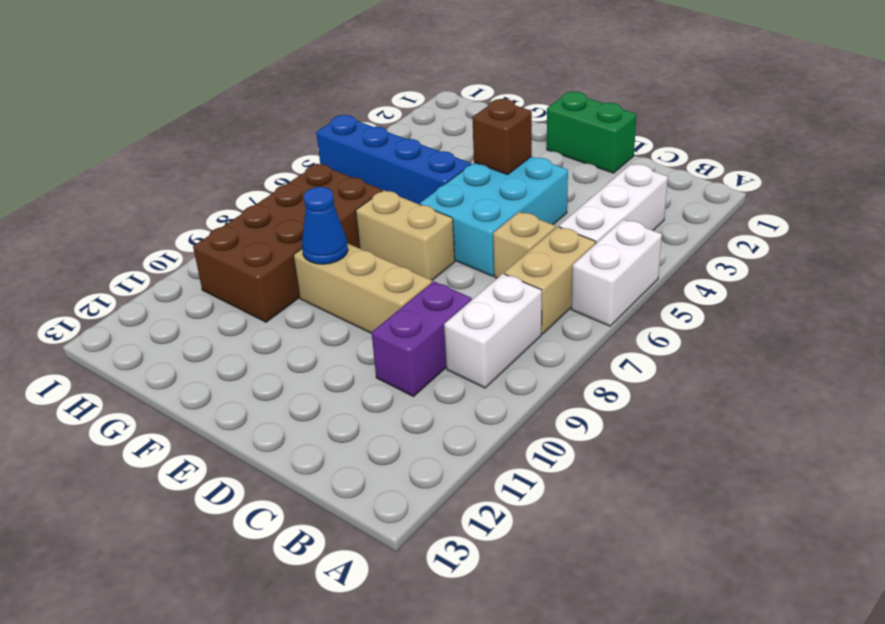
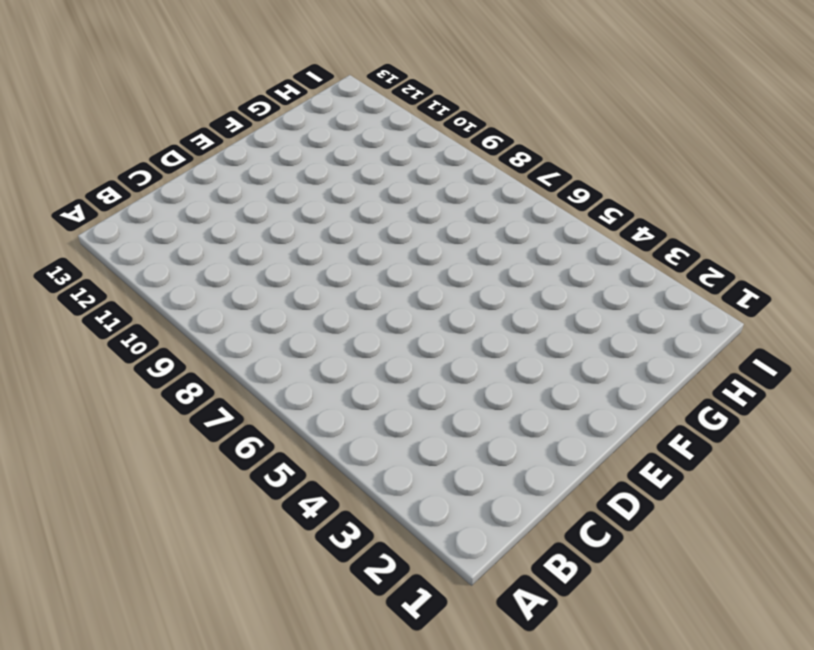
none -> white 1x2 brick [571,220,662,326]
none -> white 1x3 brick [559,164,668,243]
none -> tan 1x2 brick [504,227,596,334]

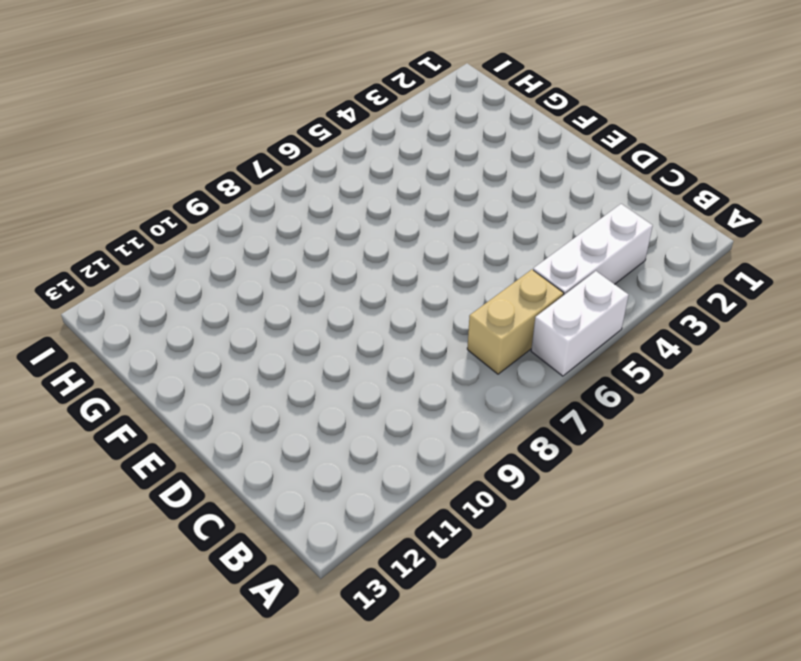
none -> white 1x2 brick [444,274,542,388]
none -> tan 1x1 brick [493,212,556,278]
none -> purple 1x2 brick [372,282,472,396]

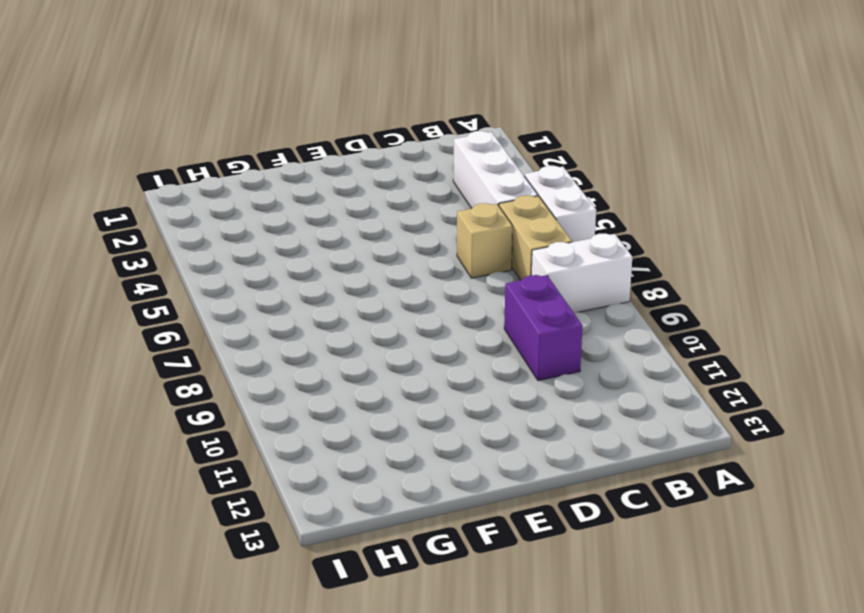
white 1x2 brick [531,233,632,313] -> white 1x2 brick turned to [444,274,542,388]
none -> green 1x2 brick [547,92,637,173]
none -> cyan 2x3 brick [420,157,568,276]
none -> tan 1x3 brick [294,243,432,333]

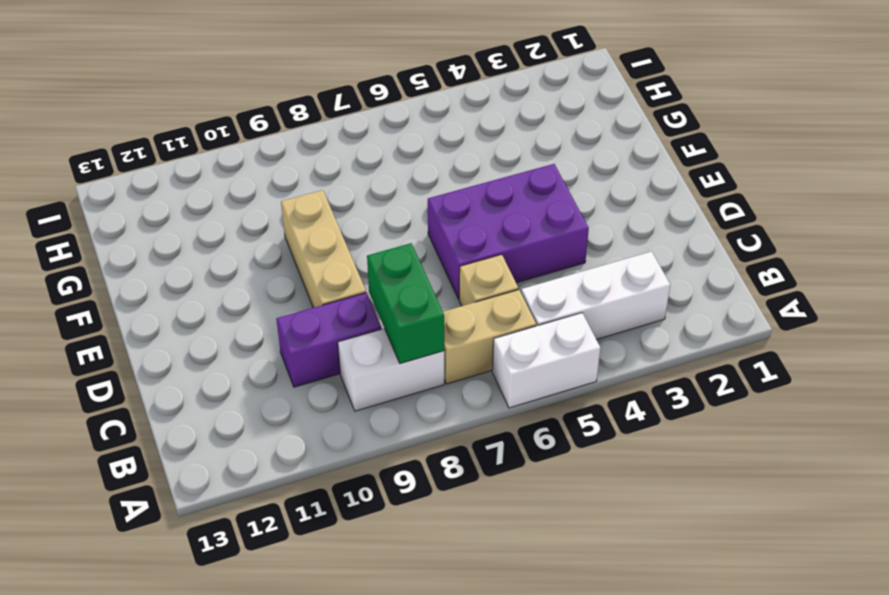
green 1x2 brick [367,243,444,363] -> green 1x2 brick moved to [547,92,637,173]
purple 2x3 brick [428,164,589,299] -> cyan 2x3 brick [420,157,568,276]
none -> tan 1x2 brick [356,190,455,280]
none -> blue 1x4 brick [316,115,471,205]
none -> brown 2x4 brick [193,164,382,322]

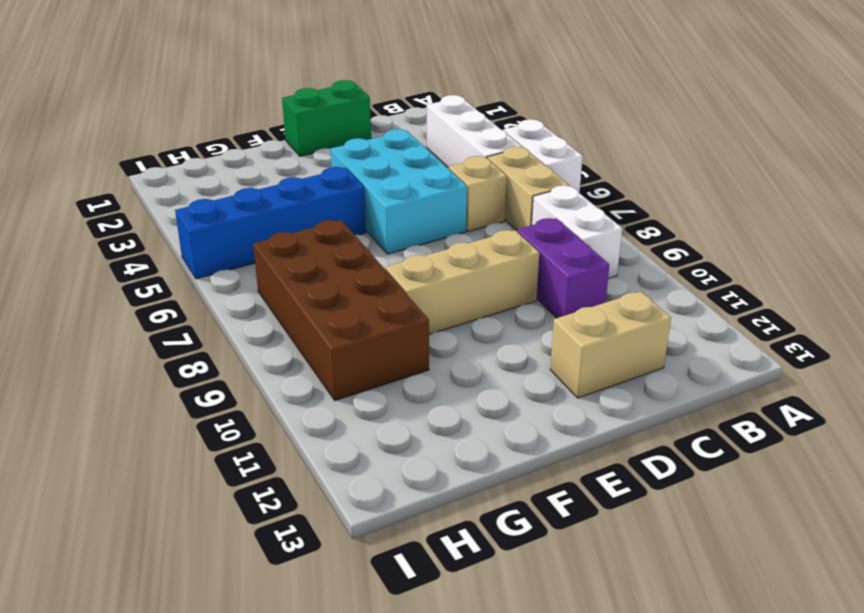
tan 1x2 brick [550,291,671,398] -> tan 1x2 brick moved to [356,190,455,280]
none -> brown 1x1 brick [472,99,532,175]
none -> blue 1x1 cone [302,187,348,264]

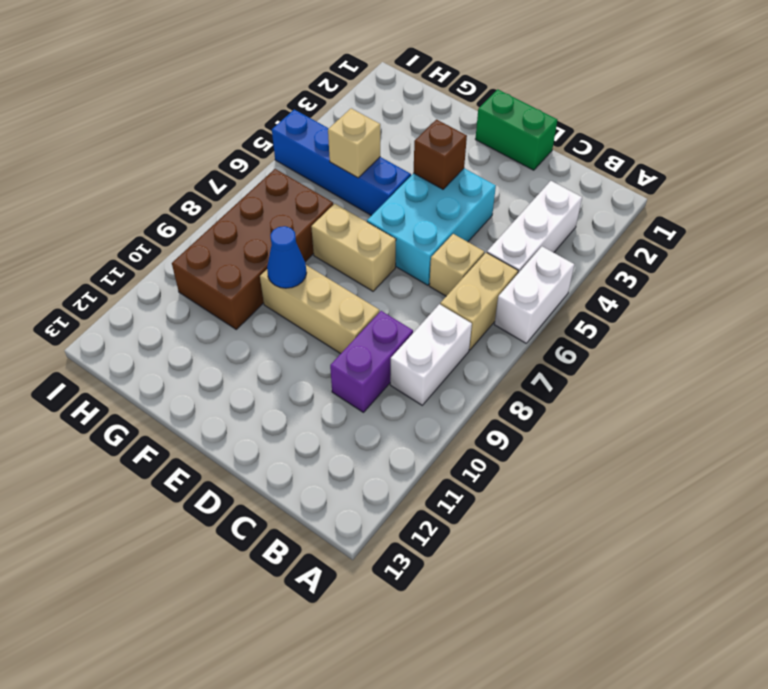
tan 1x1 brick [328,108,380,178] -> none

